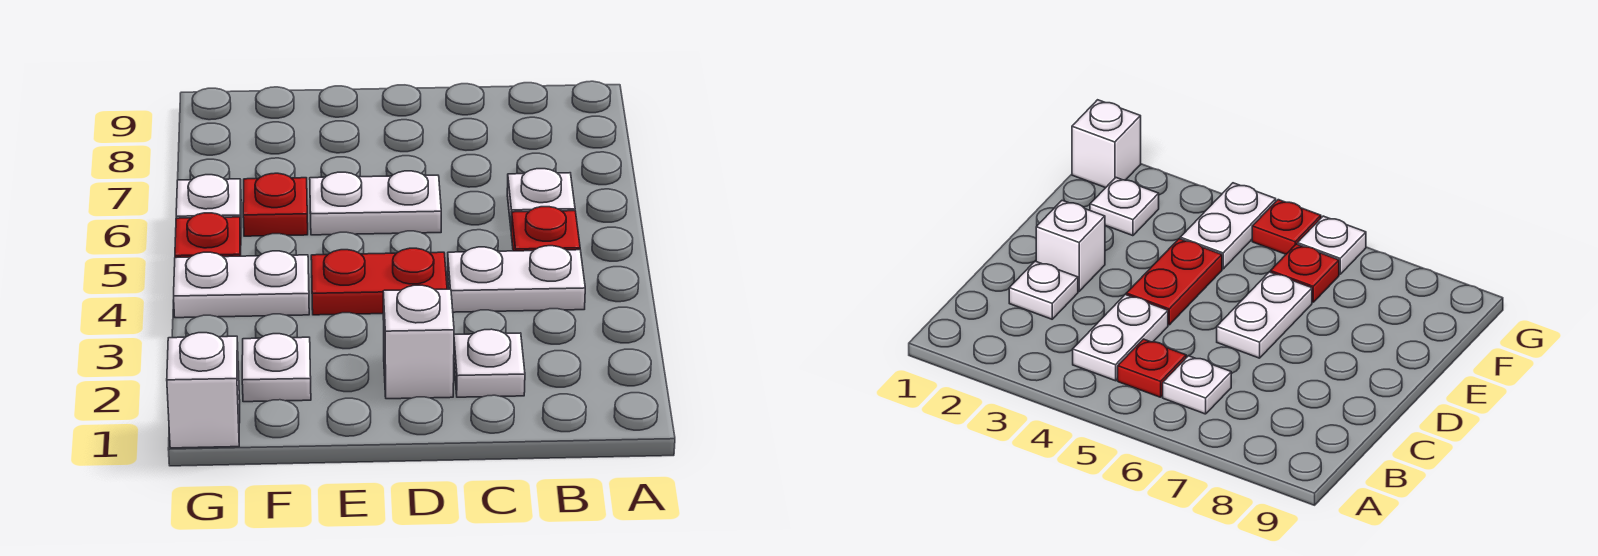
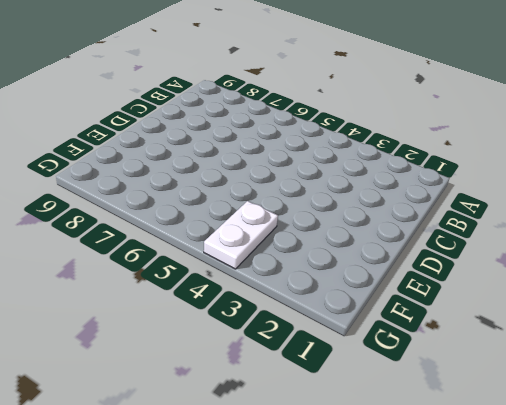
none -> white 1x2 plate [447,246,585,312]
none -> red 1x1 plate [511,207,580,251]
none -> white 1x1 plate [507,169,575,226]

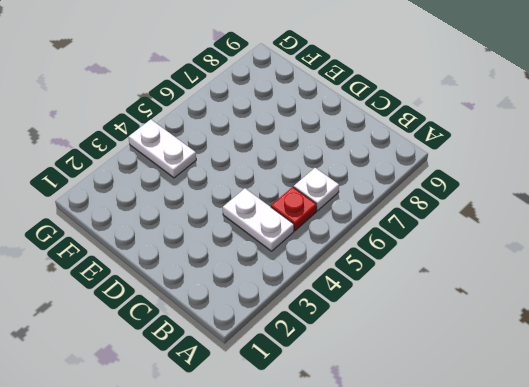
none -> white 1x1 plate [454,329,525,397]
none -> white 1x1 brick [383,285,454,399]
none -> red 1x2 plate [311,248,447,315]

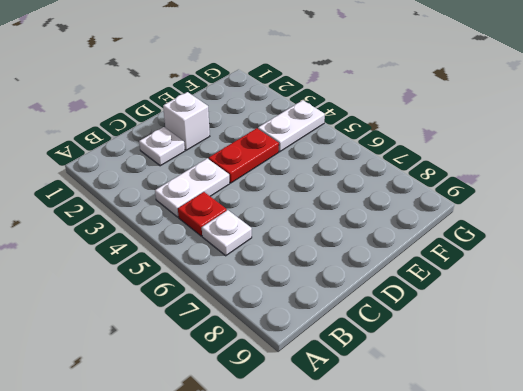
none -> white 1x2 plate [310,171,441,235]
none -> white 1x1 plate [242,334,311,402]
none -> red 1x1 plate [243,173,308,236]

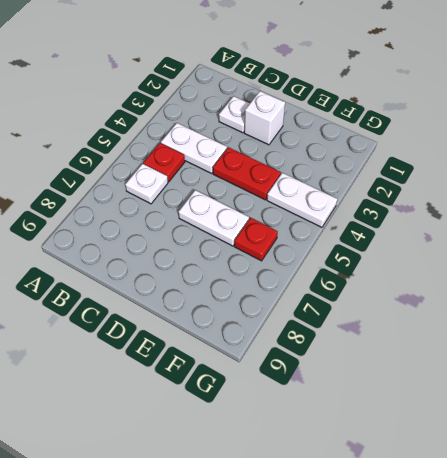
none -> white 1x1 plate [242,334,311,402]
none -> white 1x1 brick [167,333,240,448]
none -> red 1x1 plate [175,213,241,258]

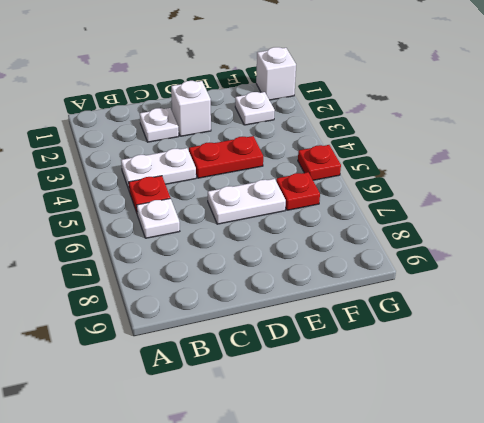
none -> white 1x2 plate [174,251,309,318]
none -> white 1x1 plate [176,175,241,226]

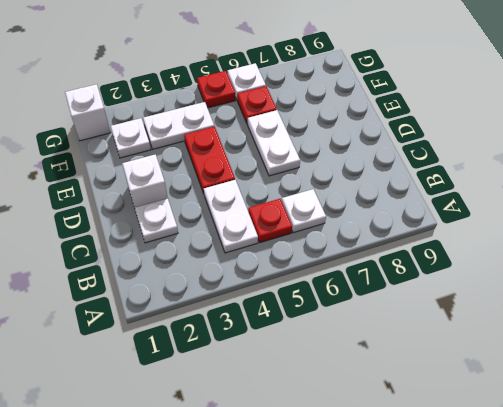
white 1x2 plate [143,102,214,149] -> white 1x2 plate turned to [174,251,309,318]

